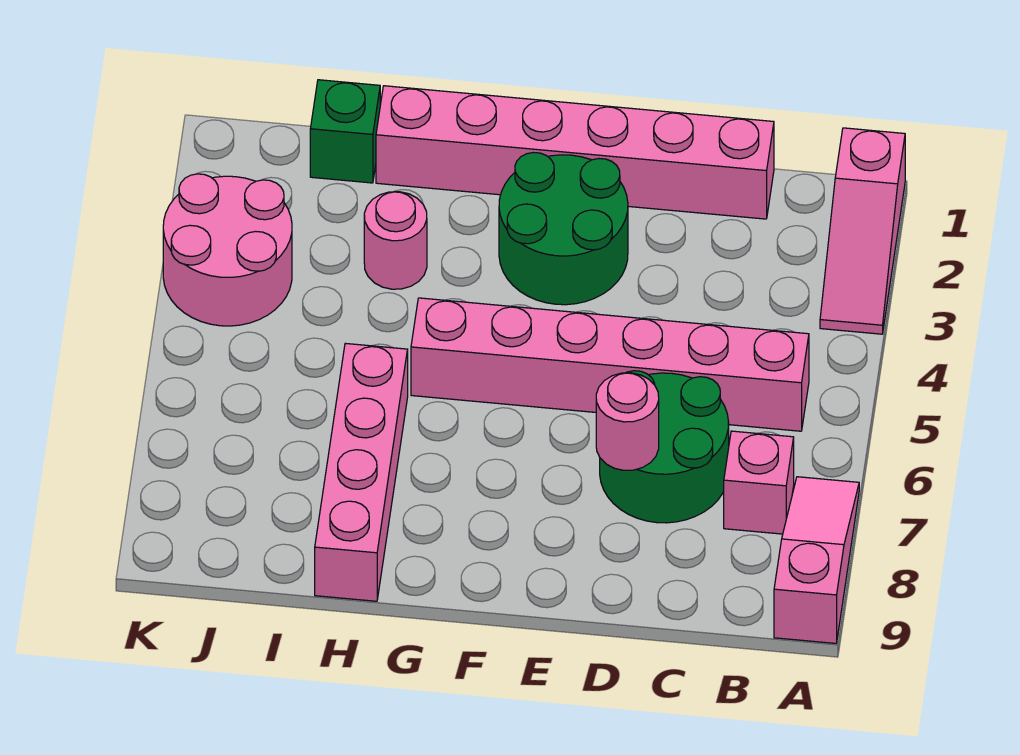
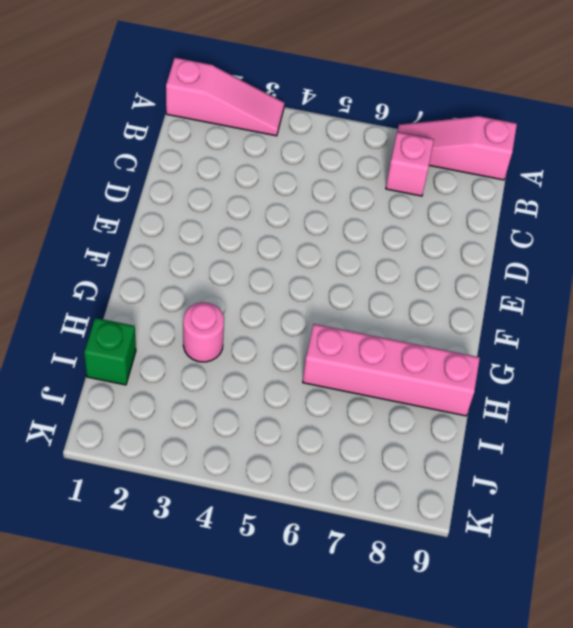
none -> pink 1x6 brick [411,298,809,431]
none -> pink 1x6 brick [376,86,774,219]
none -> green 2x2 round brick [600,371,729,523]

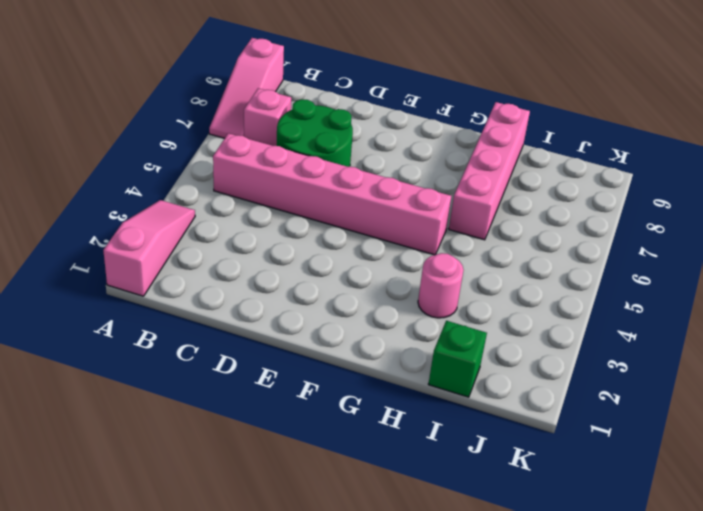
none -> pink 1x6 brick [376,86,774,219]
none -> green 2x2 round brick [499,153,628,305]
none -> pink 2x2 round brick [163,174,292,326]

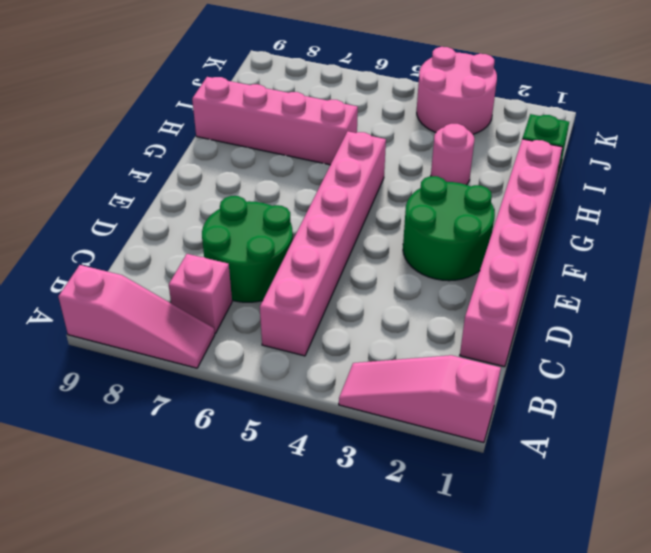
none -> pink 1x1 round brick [596,373,659,470]

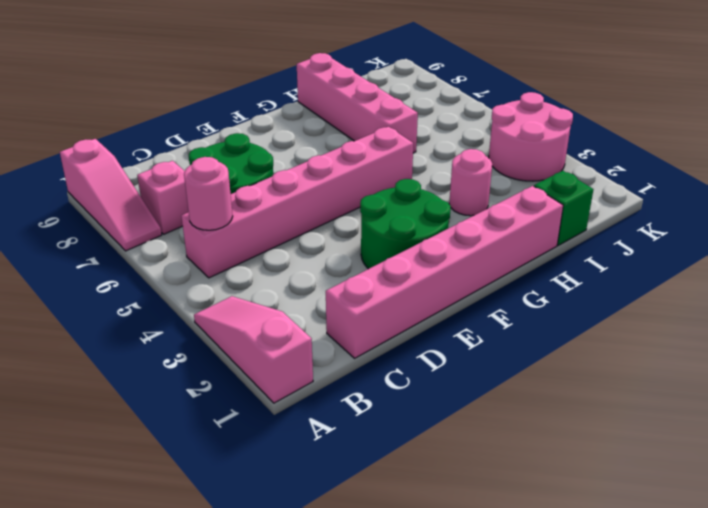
pink 1x1 round brick [184,157,233,230] -> pink 1x1 round brick moved to [596,373,659,470]

